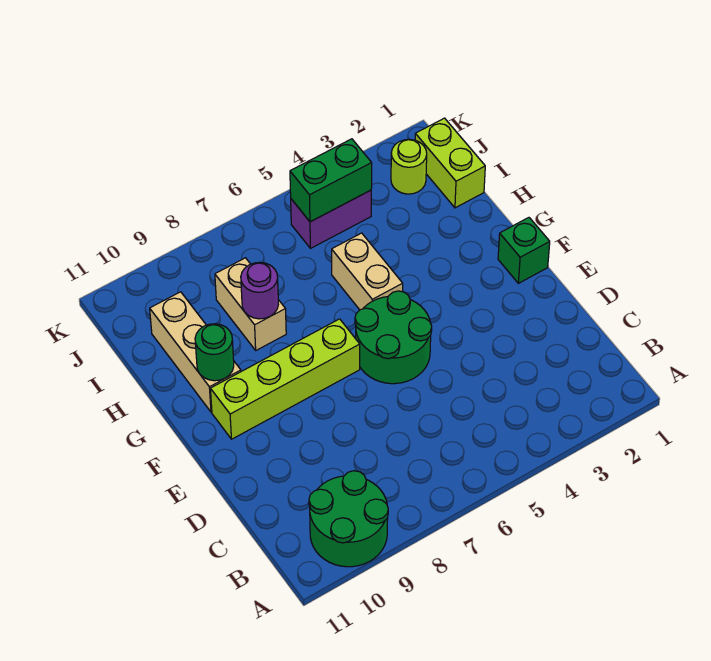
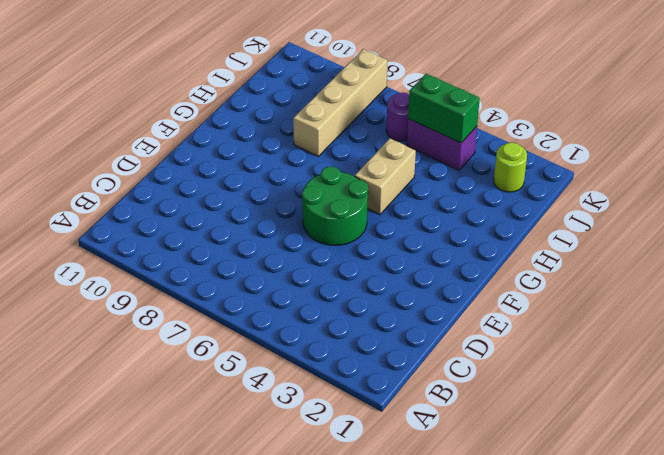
tan 1x4 brick [293,49,388,156] -> tan 1x2 brick [215,258,286,350]
purple 1x1 round brick [386,92,409,141] -> purple 1x1 round brick moved to [241,262,278,319]
none -> green 2x2 round brick [309,471,388,567]
none -> green 1x1 brick [498,218,550,283]
none -> lime 1x4 brick [210,319,360,439]

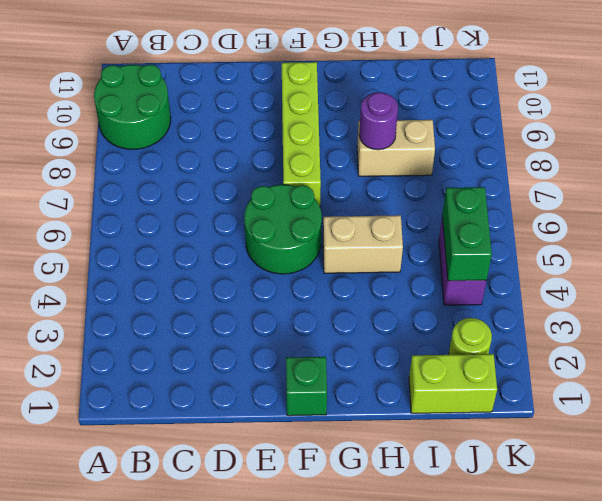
none -> tan 1x3 brick [150,292,241,412]
none -> green 1x1 round brick [195,324,234,381]

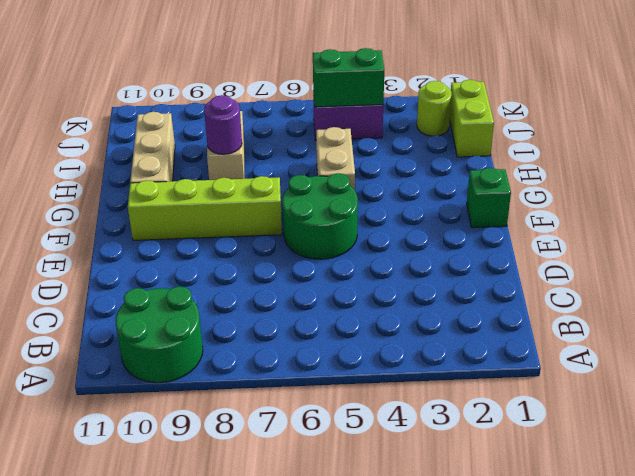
none -> green 1x1 round brick [195,324,234,381]

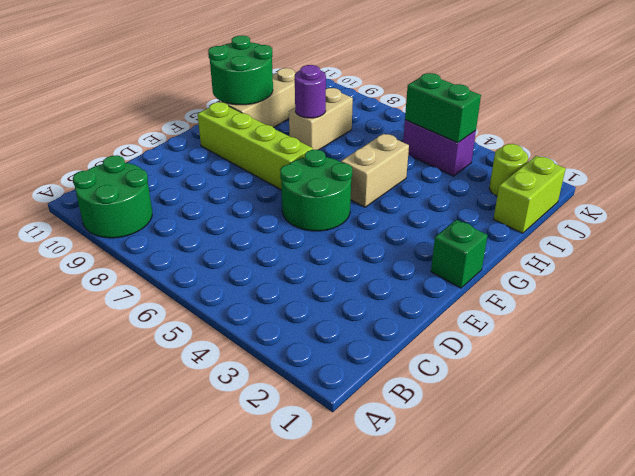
green 2x2 round brick [208,36,273,105] -> green 1x1 round brick [195,324,234,381]

